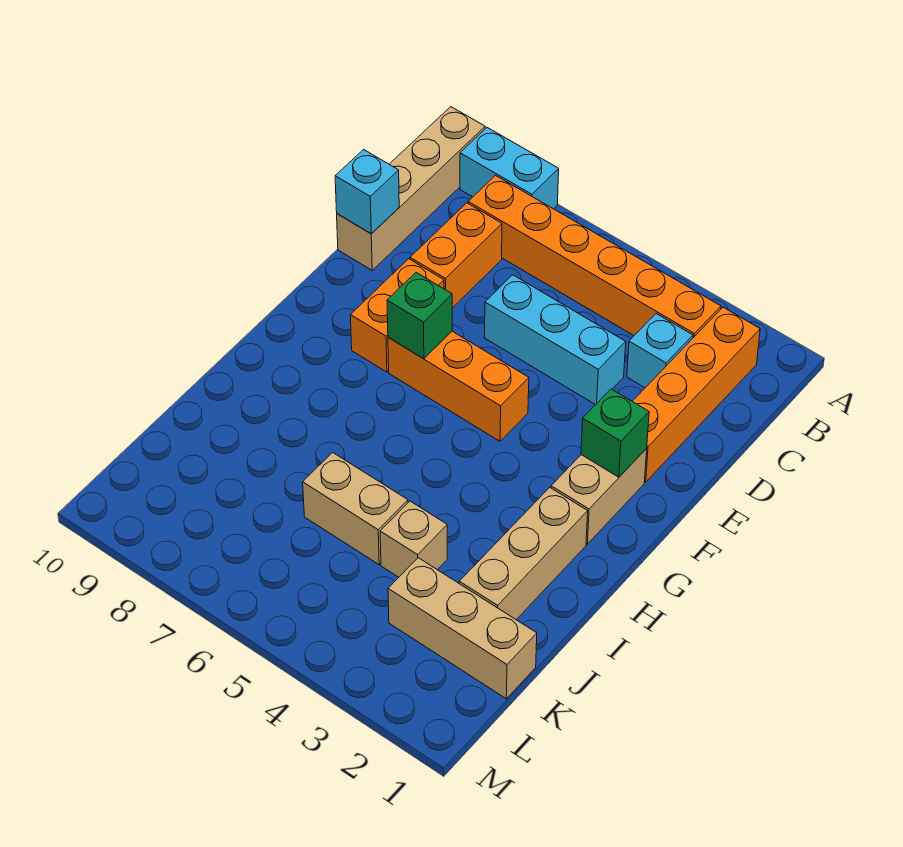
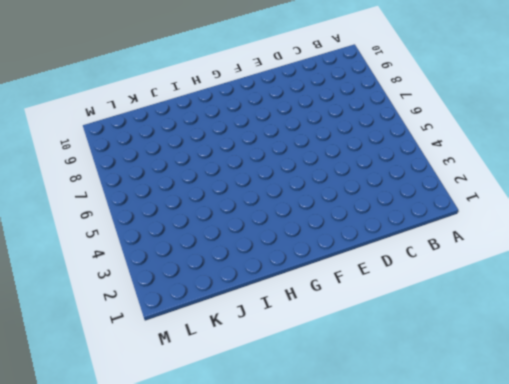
none -> cyan 1x2 brick [460,128,559,209]
none -> tan 1x4 brick [337,107,485,270]
none -> orange 1x4 brick [632,307,760,482]

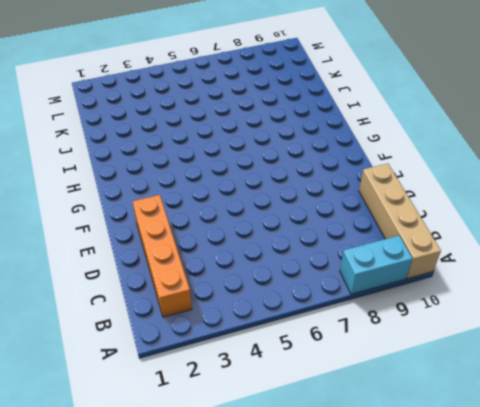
none -> orange 1x6 brick [468,176,721,338]
none -> cyan 1x1 brick [627,314,693,388]
none -> orange 1x2 brick [410,203,502,308]

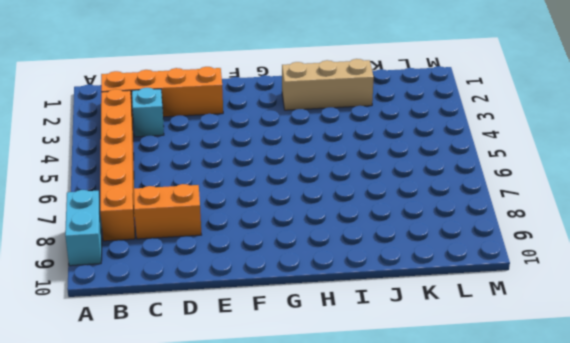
none -> tan 1x4 brick [337,107,485,270]
none -> cyan 1x3 brick [485,275,626,405]
none -> orange 1x2 brick [350,259,444,372]

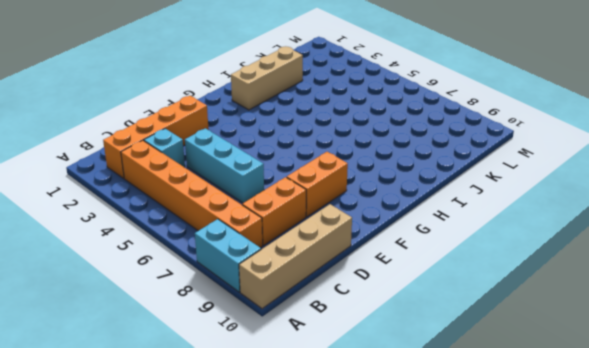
none -> tan 1x2 brick [551,449,647,544]
none -> orange 1x3 brick [388,331,529,441]
none -> tan 1x1 brick [380,501,447,577]

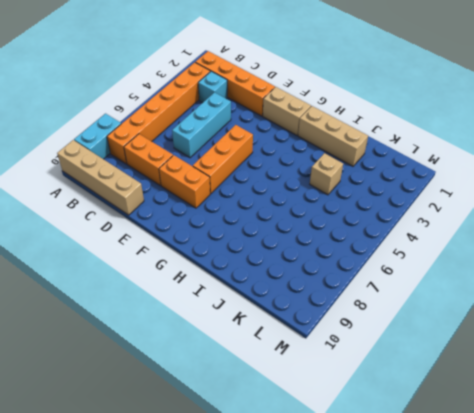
none -> tan 1x2 brick [303,453,408,565]
none -> tan 1x3 brick [388,558,537,699]
none -> cyan 1x1 brick [335,150,399,234]

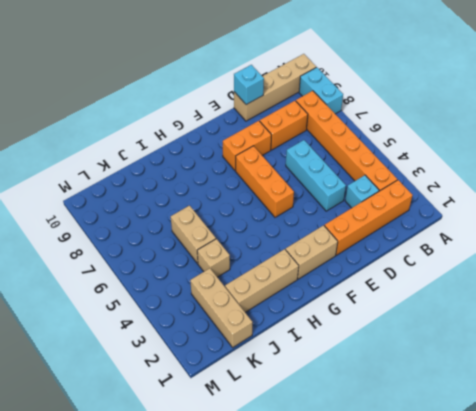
none -> green 1x1 brick [581,389,649,477]
none -> green 1x1 brick [387,273,452,359]

